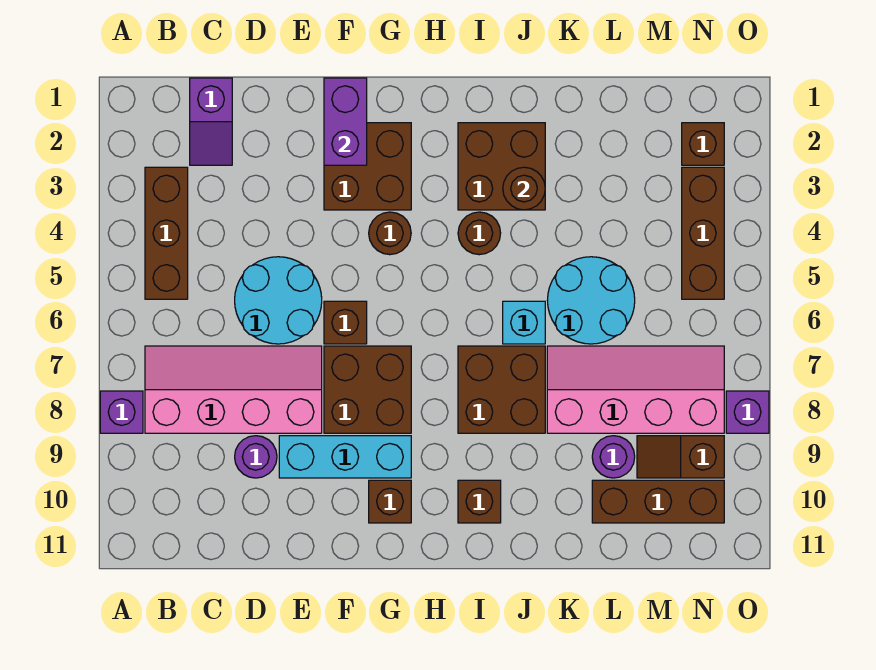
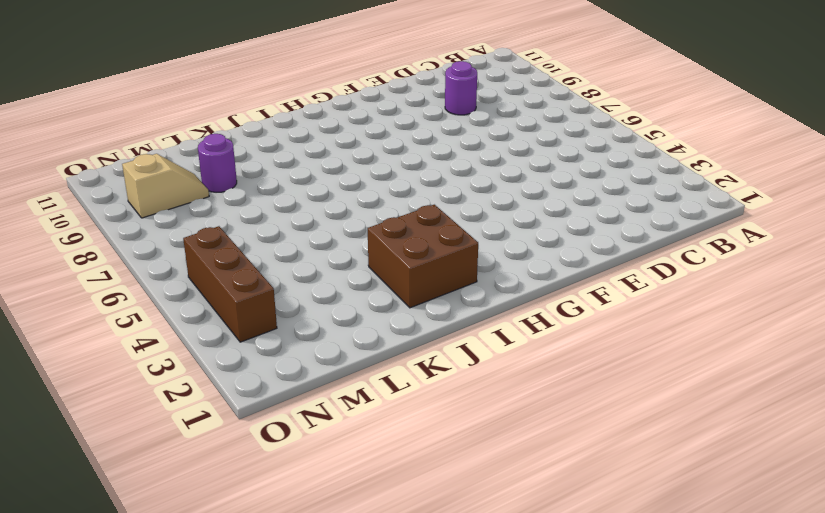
tan 1x2 slope [122,154,209,218] -> brown 1x2 slope [637,436,724,478]
none -> purple 1x1 brick [100,391,143,433]
none -> brown 1x3 brick [145,167,188,299]
none -> pink 2x4 slope [145,346,322,433]

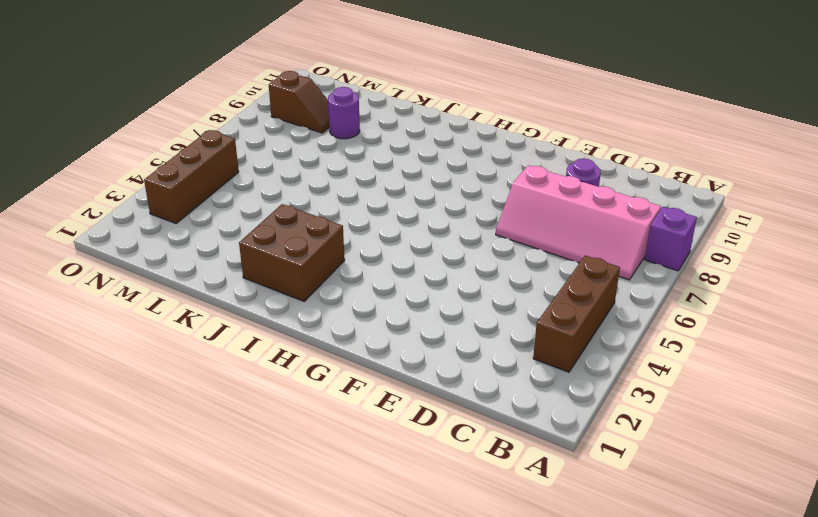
none -> purple 1x2 slope [190,78,232,165]
none -> cyan 2x2 round brick [235,257,322,344]
none -> cyan 1x3 brick [279,436,411,478]

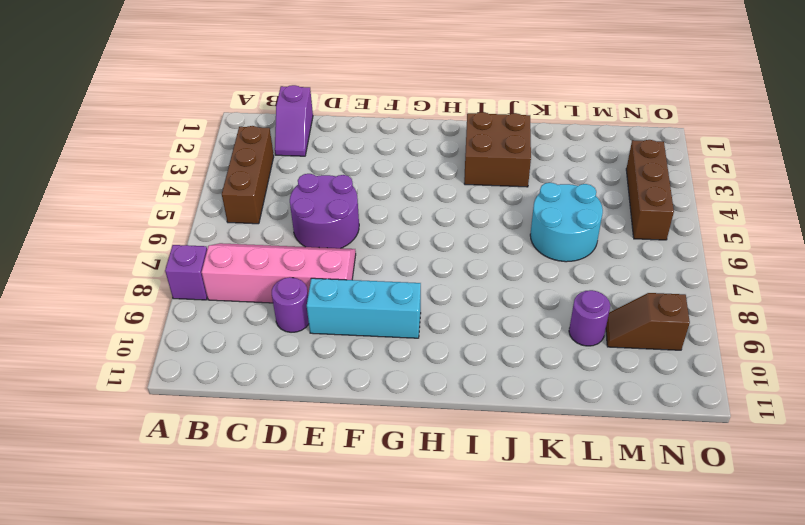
purple 2x2 round brick [290,174,359,248] -> cyan 2x2 round brick [235,257,322,344]
none -> brown 2x2 brick [324,123,411,210]
none -> brown 1x1 brick [324,301,367,344]
none -> brown 2x2 brick [324,346,411,433]

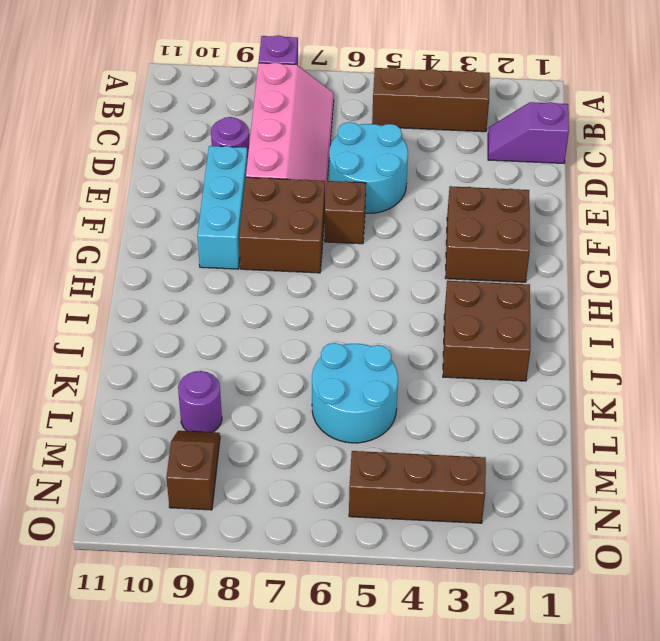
none -> brown 1x1 round brick [369,212,411,255]
none -> brown 1x1 brick [369,480,411,523]
none -> brown 1x1 round brick [458,212,501,255]

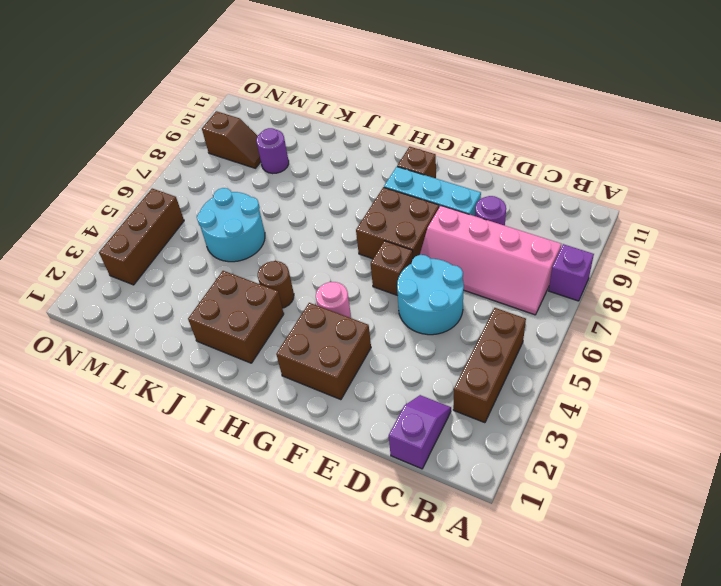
pink 1x1 round brick [316,282,351,318] -> brown 1x1 round brick [369,212,411,255]
none -> brown 2x2 brick [458,346,545,433]
none -> brown 1x1 brick [458,480,501,523]
none -> cyan 1x1 brick [503,301,545,344]

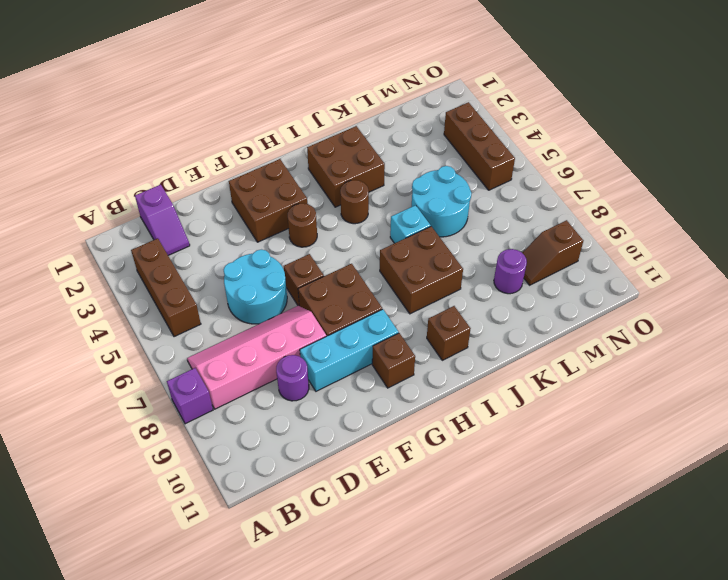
none -> pink 2x4 slope [547,346,724,433]
none -> brown 1x3 brick [592,480,724,523]
none -> brown 1x1 brick [682,123,724,165]

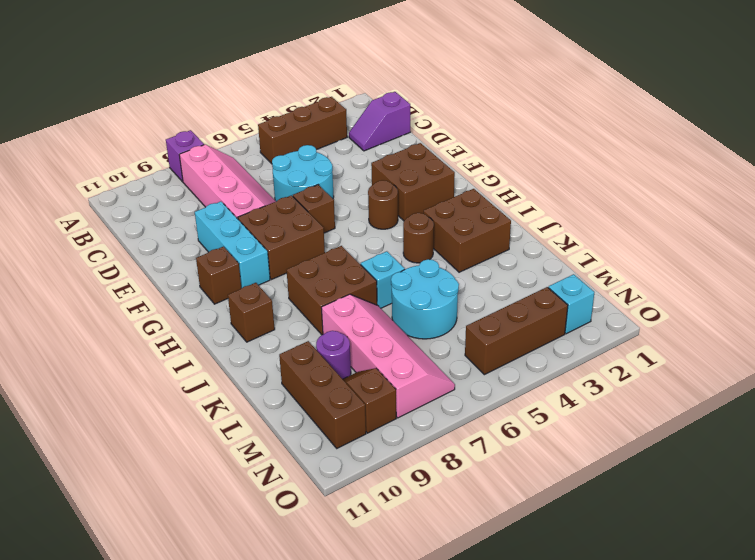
cyan 1x1 brick [548,274,594,334] -> brown 1x1 brick [682,123,724,165]
none -> purple 1x1 round brick [235,436,277,478]
none -> purple 1x1 brick [726,391,769,433]
none -> purple 1x2 brick [324,78,367,165]

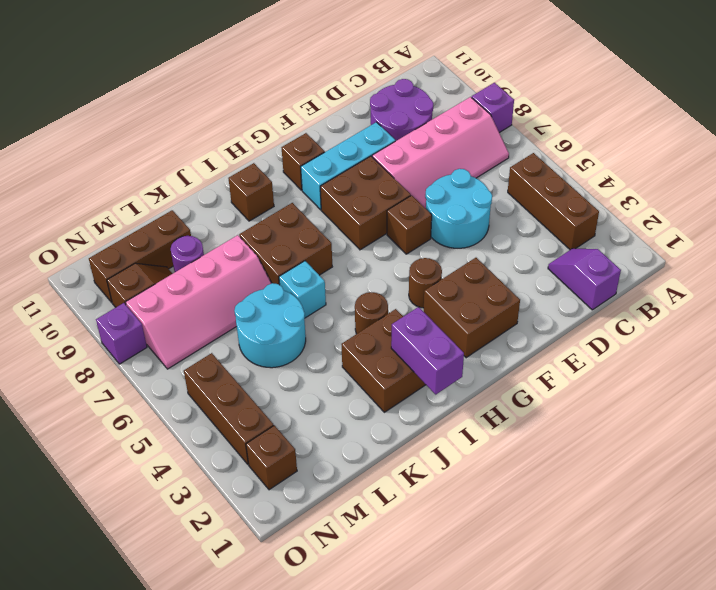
purple 2x2 round brick [370,79,433,141] -> purple 1x1 round brick [235,436,277,478]
purple 1x2 brick [391,307,464,394] -> purple 1x2 brick moved to [324,78,367,165]
none -> brown 1x1 round brick [503,167,545,210]

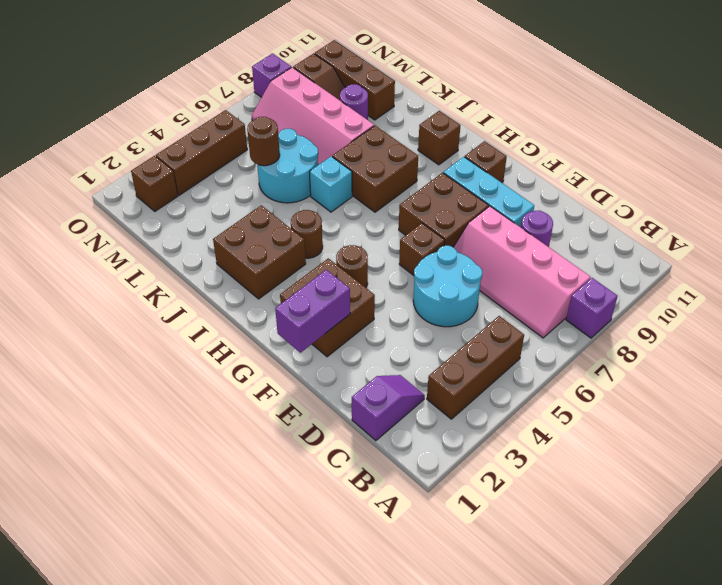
brown 1x1 round brick [247,117,280,166] -> brown 1x1 round brick moved to [503,167,545,210]

